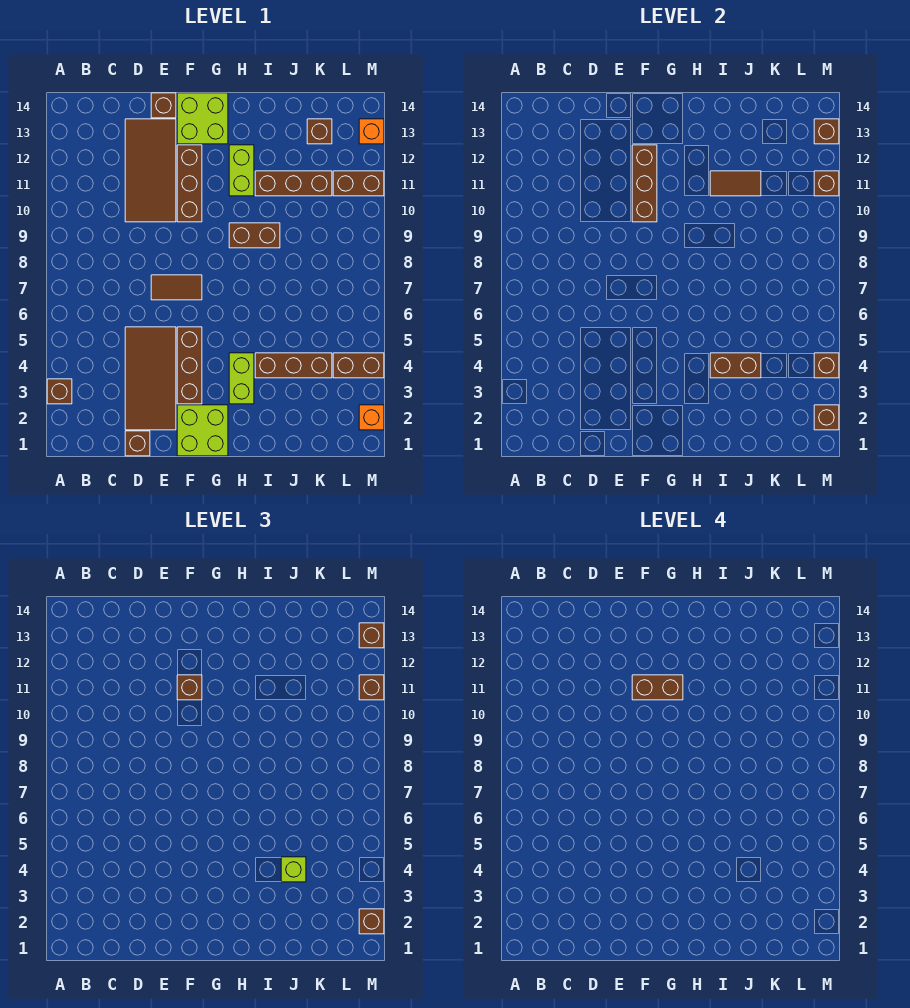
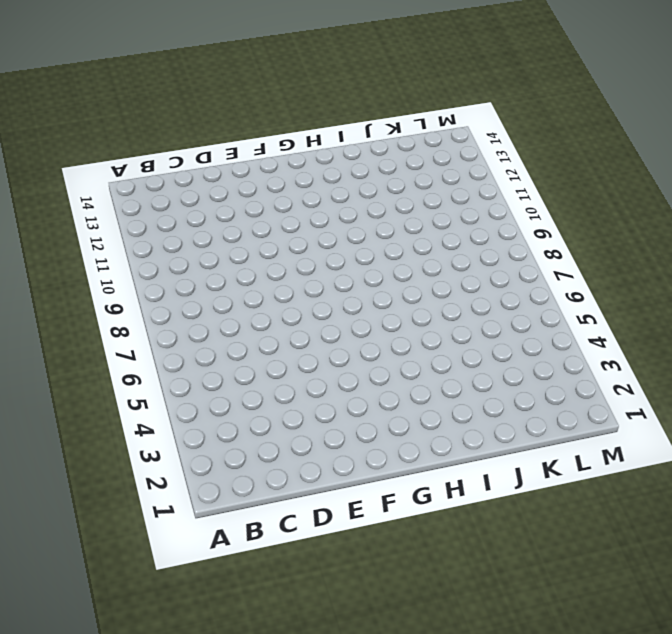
none -> brown 1x1 brick [47,379,72,404]
none -> brown 1x1 brick [125,431,150,456]
none -> brown 2x4 tile [125,327,176,430]
none -> brown 2x4 tile [125,119,176,222]

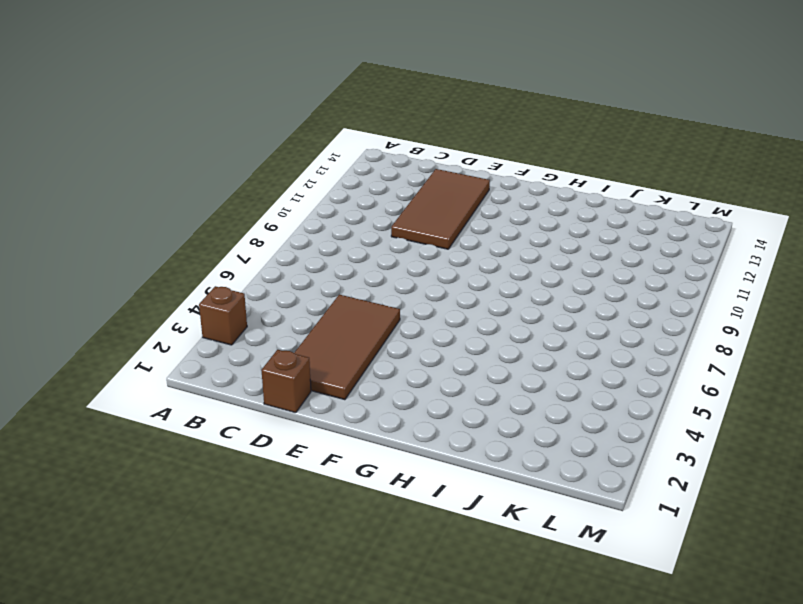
none -> brown 1x2 tile [151,275,202,300]
none -> brown 1x1 brick [151,93,176,118]
none -> lime 2x2 brick [177,405,228,456]
none -> brown 1x3 brick [177,327,202,404]

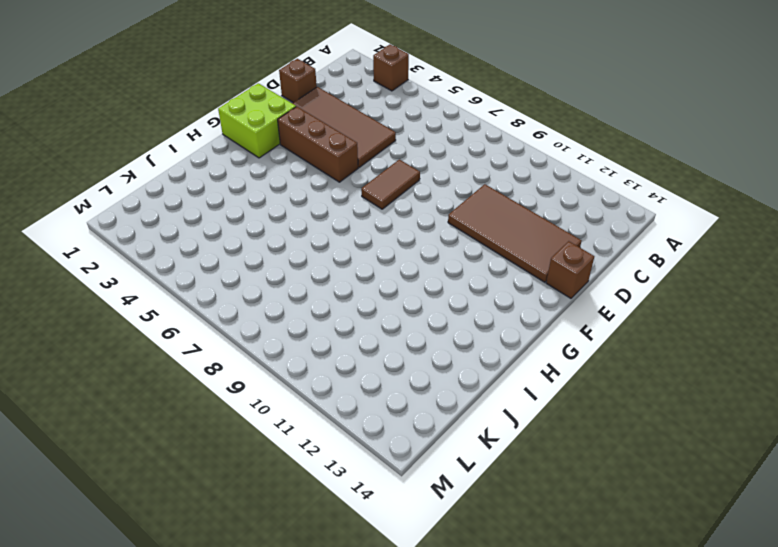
none -> brown 1x3 brick [177,145,202,222]
none -> lime 2x2 brick [177,93,228,144]
none -> lime 1x2 brick [229,353,254,404]
none -> brown 1x2 brick [229,223,280,248]

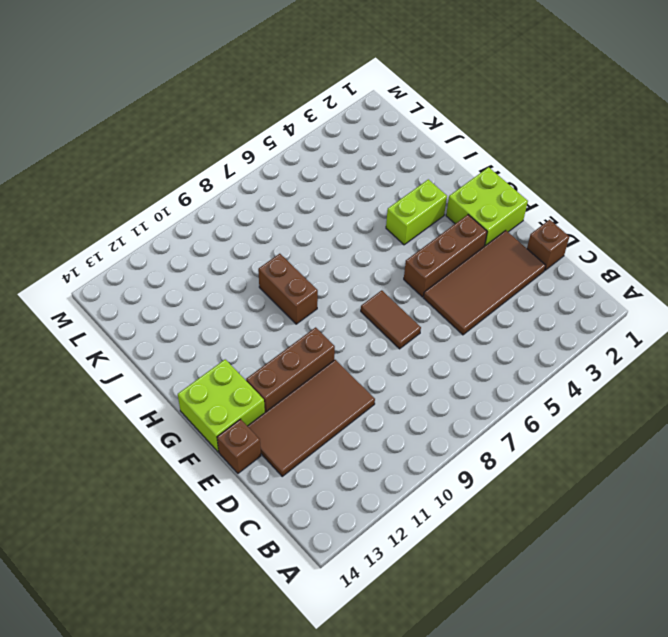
none -> brown 1x1 brick [47,379,72,404]
none -> lime 1x2 brick [229,145,254,196]
none -> brown 1x3 brick [255,353,332,378]
none -> brown 1x3 brick [255,171,332,196]

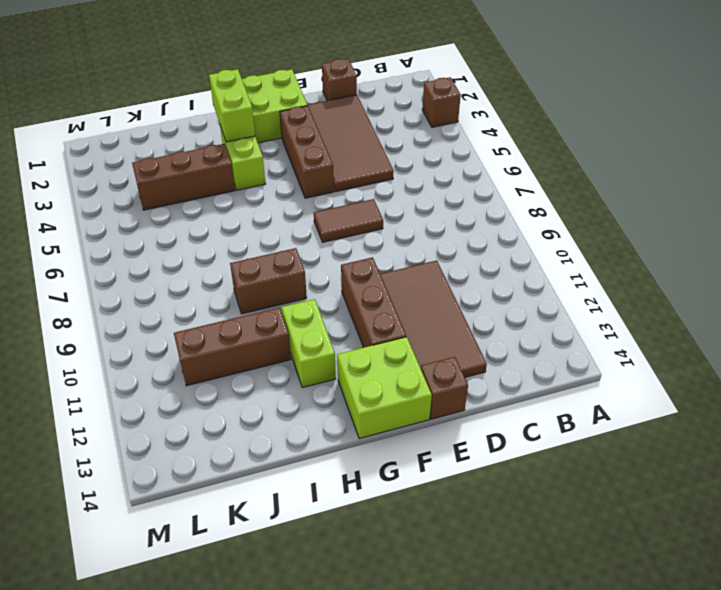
lime 1x2 brick [209,69,255,142] -> none
none -> brown 1x1 brick [307,119,332,144]
none -> brown 1x2 brick [333,353,384,378]
none -> brown 1x2 brick [333,171,384,196]
none -> orange 1x1 brick [359,405,384,430]

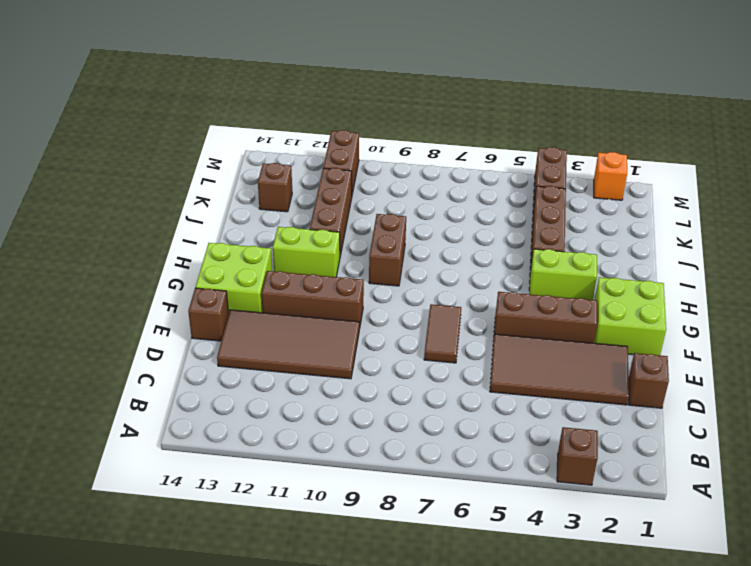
none -> orange 1x1 brick [359,119,384,144]
none -> brown 1x3 brick [632,145,657,222]
none -> brown 1x2 brick [710,353,761,378]
none -> brown 1x2 tile [710,171,761,196]

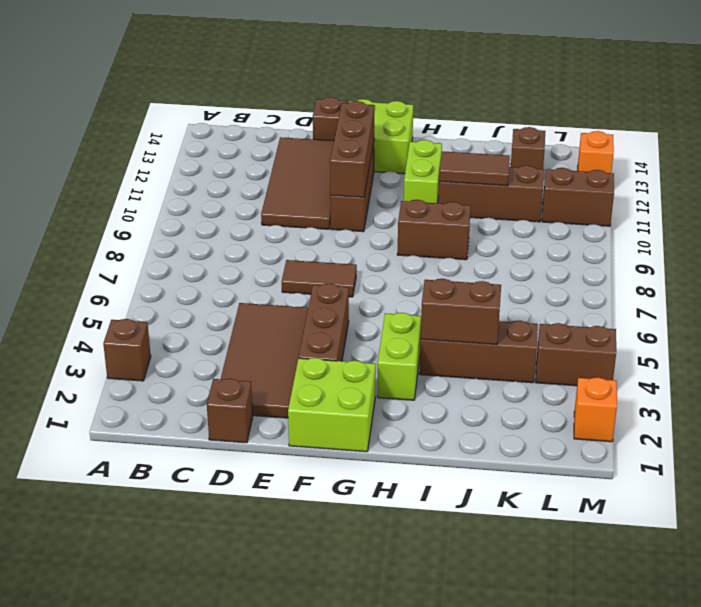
none -> brown 1x1 brick [814,405,839,430]
none -> brown 1x1 brick [814,353,839,378]
none -> brown 1x1 brick [814,171,839,196]
none -> brown 1x1 brick [814,119,839,144]

